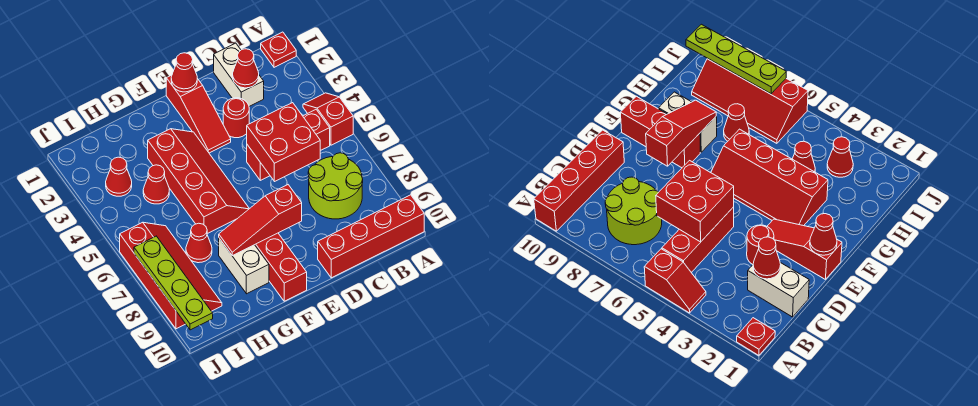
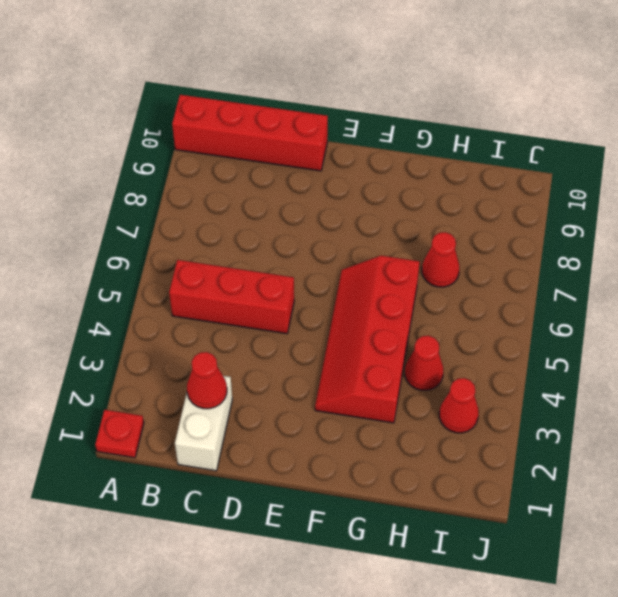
none -> red 1x2 slope [303,93,353,145]
none -> lime 2x2 round brick [308,153,363,219]
none -> red 1x1 round brick [223,98,249,138]

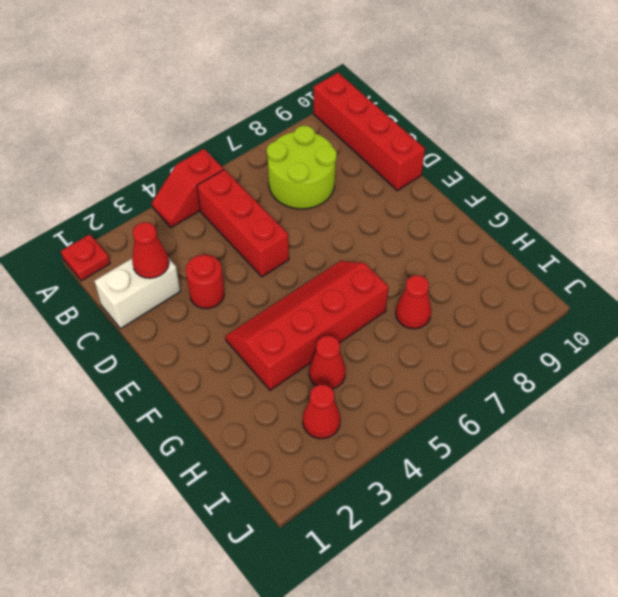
none -> red 1x3 slope [166,75,231,153]
none -> red 1x3 brick [255,233,307,301]
none -> white 1x2 brick [219,238,269,294]

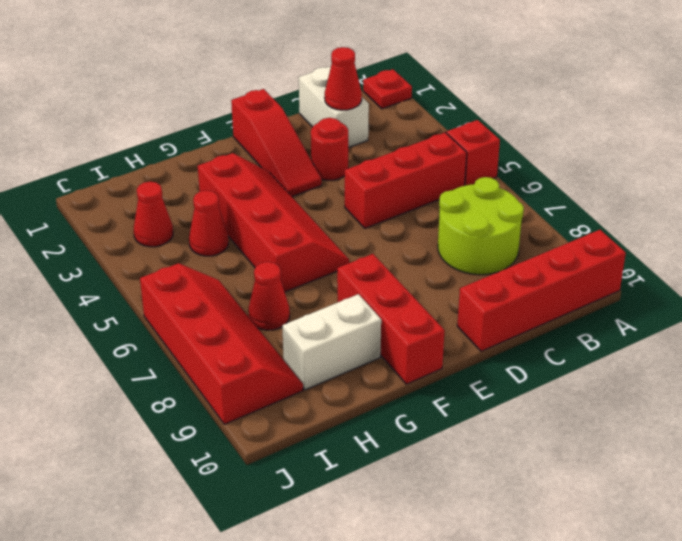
white 1x2 brick [282,294,381,390] -> white 1x2 brick turned to [219,238,269,294]
none -> red 2x2 brick [247,103,320,182]
none -> red 1x1 cone [171,53,197,92]
none -> red 1x3 slope [219,185,302,256]

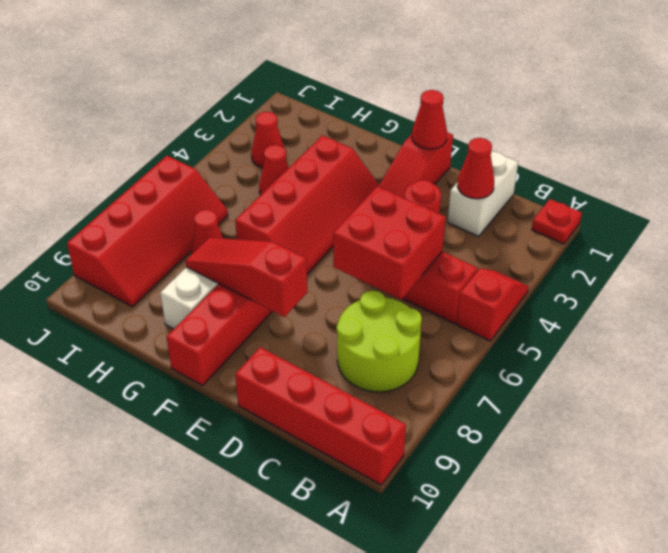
none -> lime 1x4 plate [134,236,213,330]

